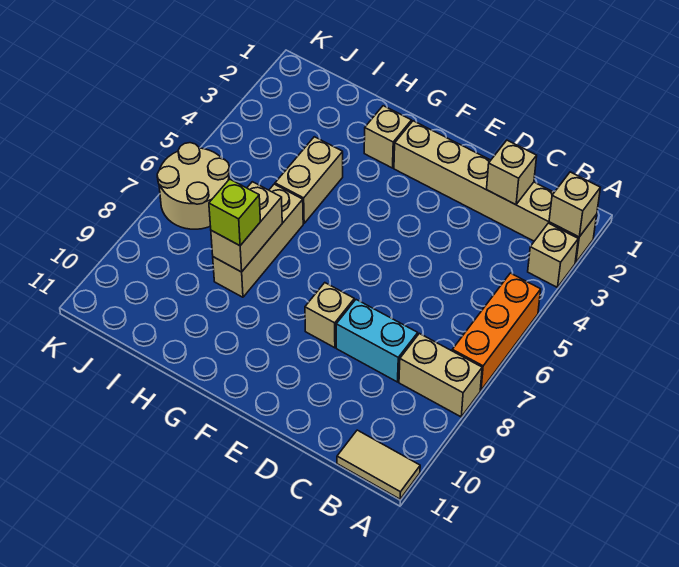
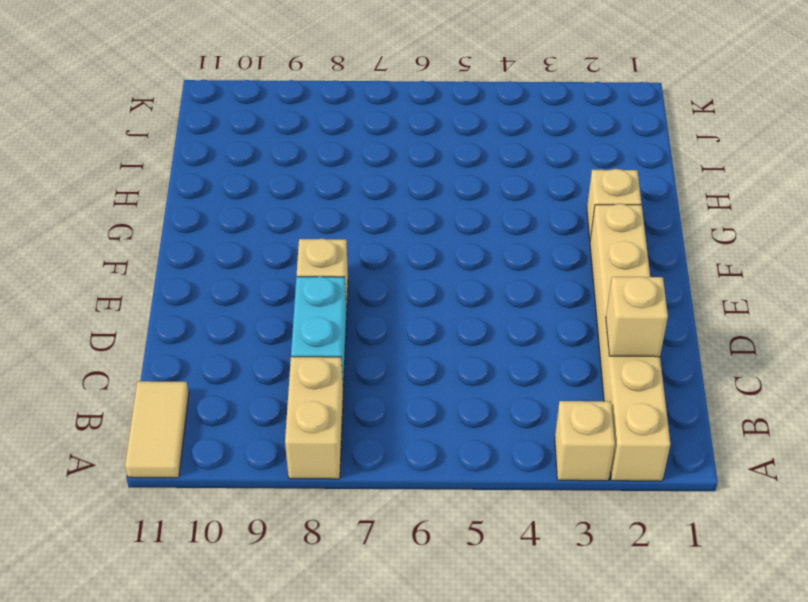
none -> orange 1x3 brick [452,273,541,390]
none -> tan 1x2 brick [275,137,343,223]
none -> tan 1x3 brick [213,184,303,297]

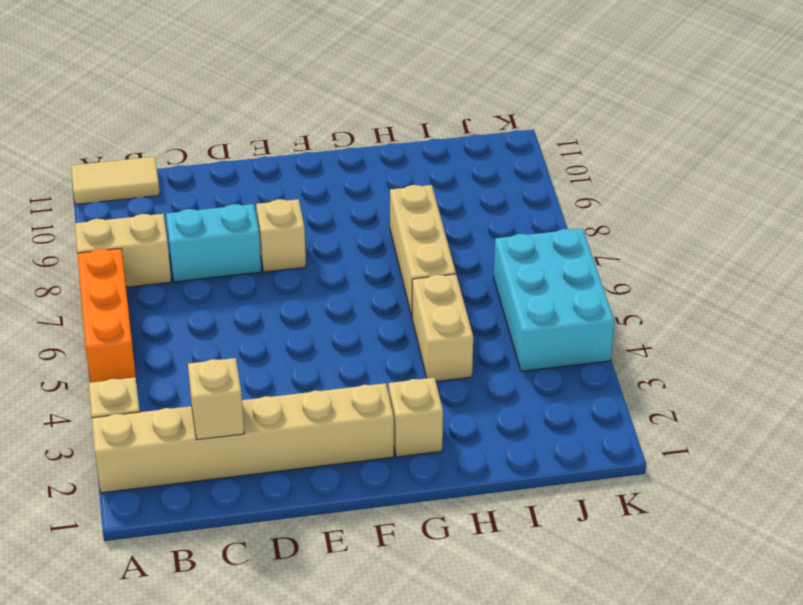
cyan 2x3 brick [494,229,614,371] -> tan 2x2 round brick [157,143,230,229]
none -> tan 1x1 brick [549,172,600,237]
none -> tan 1x2 brick [211,182,282,272]
none -> lime 1x1 brick [209,179,260,246]

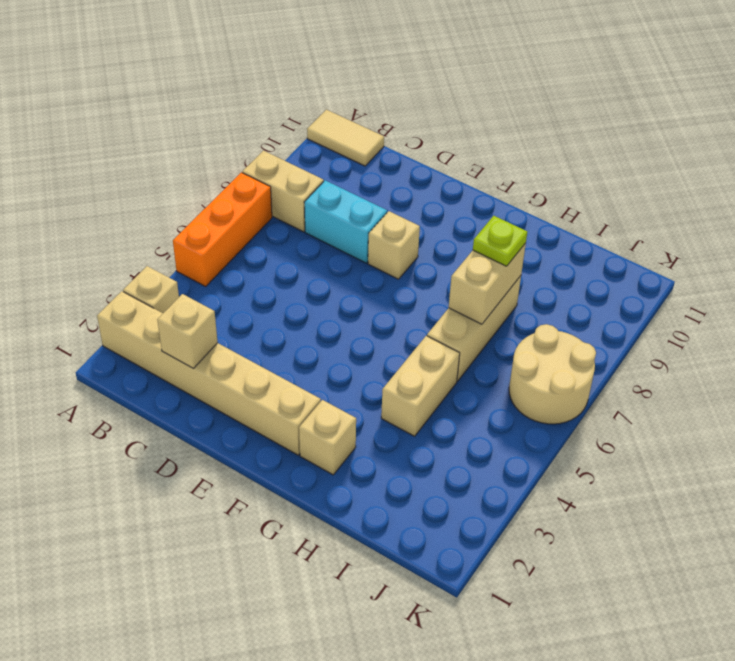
lime 1x1 plate [473,216,527,266] -> lime 1x1 brick [209,179,260,246]
none -> tan 1x1 brick [549,172,600,237]

